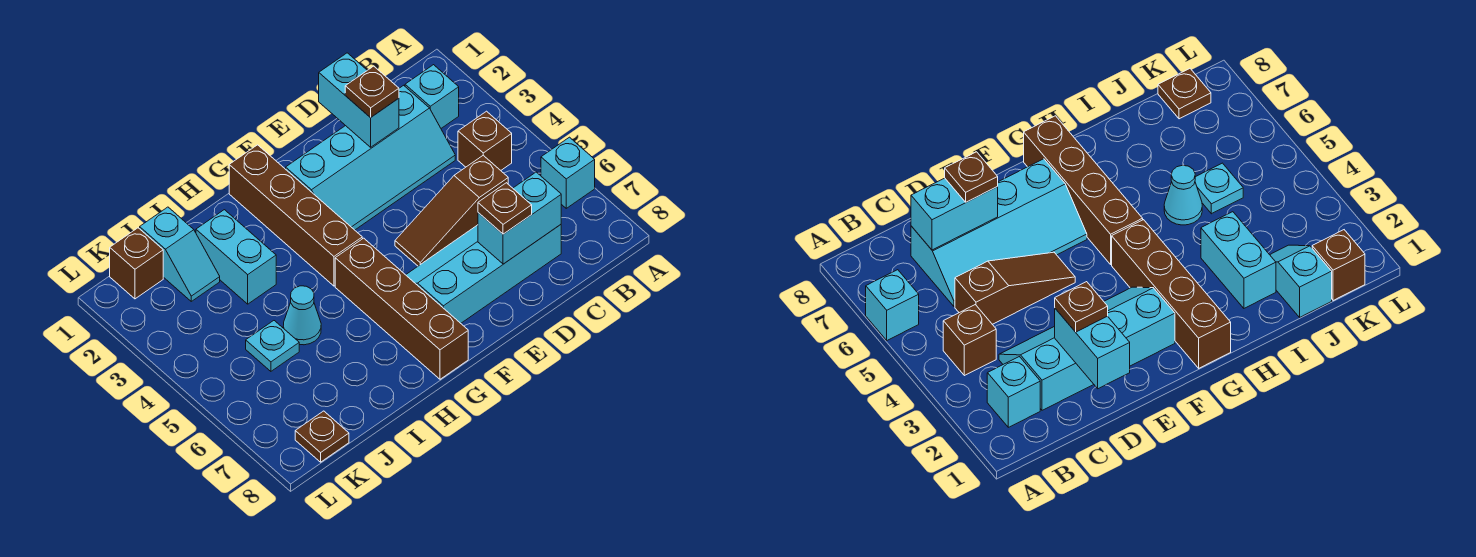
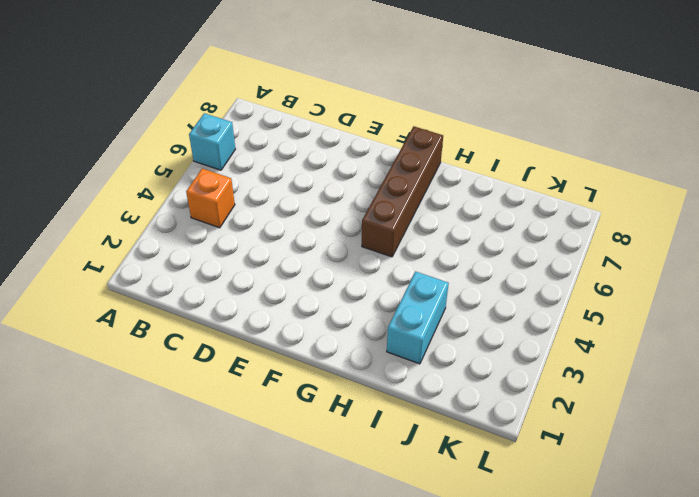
orange 1x1 brick [186,169,235,228] -> brown 1x1 brick [458,111,512,170]
none -> cyan 1x1 brick [405,65,459,128]
none -> cyan 2x4 slope [286,85,455,230]
none -> brown 1x3 slope [395,155,508,266]

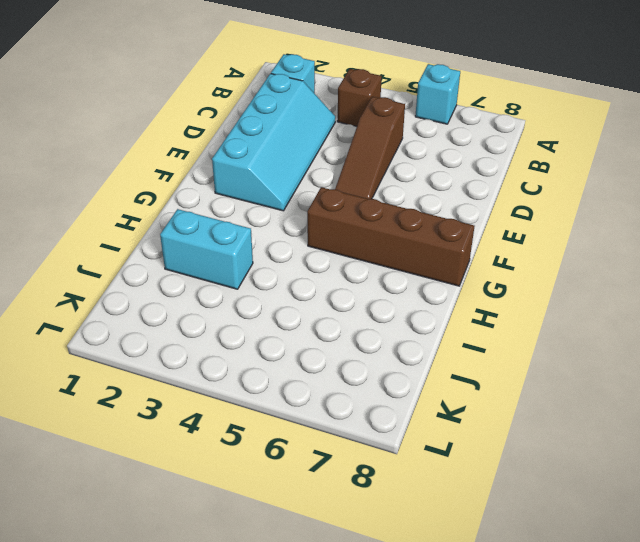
none -> cyan 2x4 slope [406,225,561,323]
none -> brown 1x4 brick [229,145,362,286]
none -> cyan 1x1 cone [283,286,321,345]

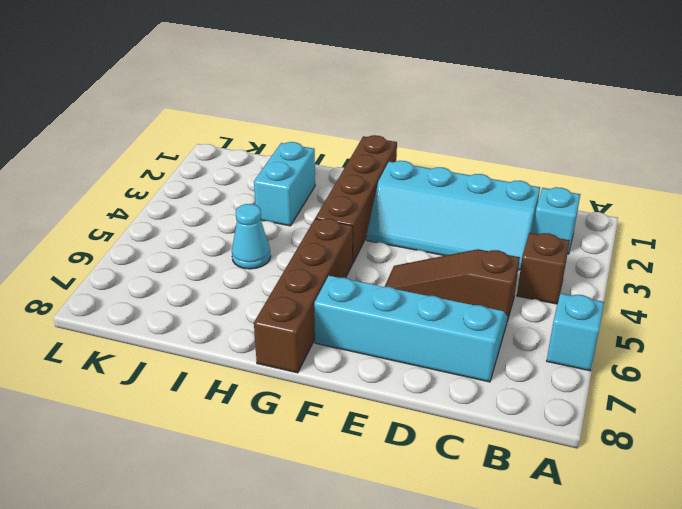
none -> cyan 1x2 slope [140,207,220,301]
none -> cyan 1x1 plate [246,321,299,371]
none -> brown 1x1 brick [110,228,163,299]

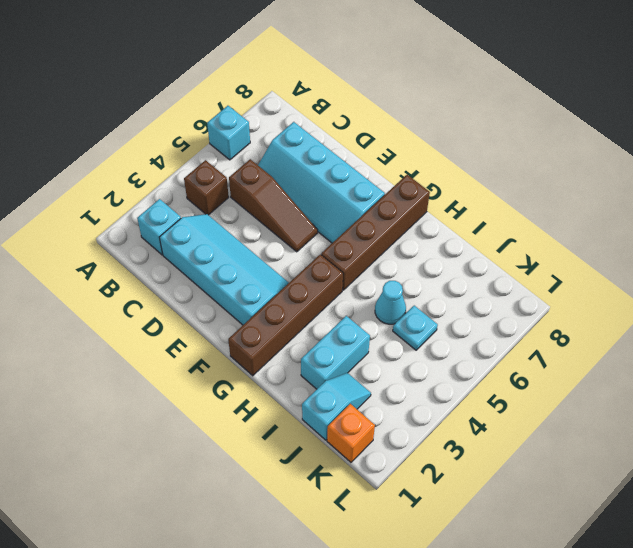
orange 1x1 brick [327,404,375,462] -> brown 1x1 brick [110,228,163,299]
none -> brown 1x1 plate [295,411,349,462]
none -> cyan 1x2 brick [478,172,561,264]
none -> cyan 1x2 brick [319,53,399,147]

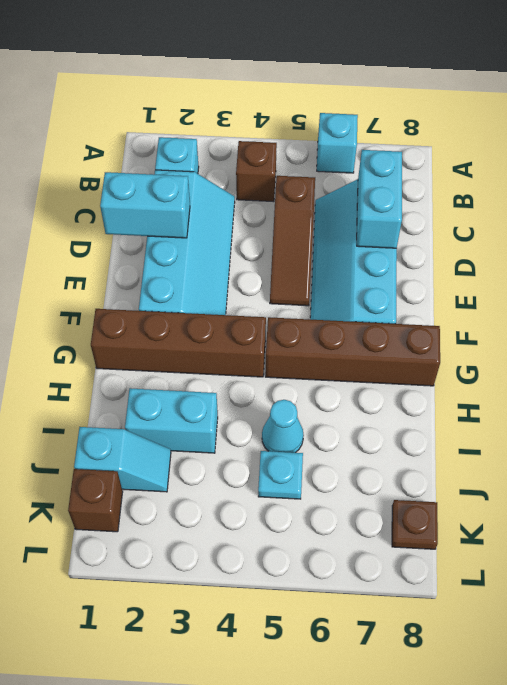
none -> brown 1x1 plate [345,66,399,118]
none -> brown 1x1 plate [478,183,532,234]

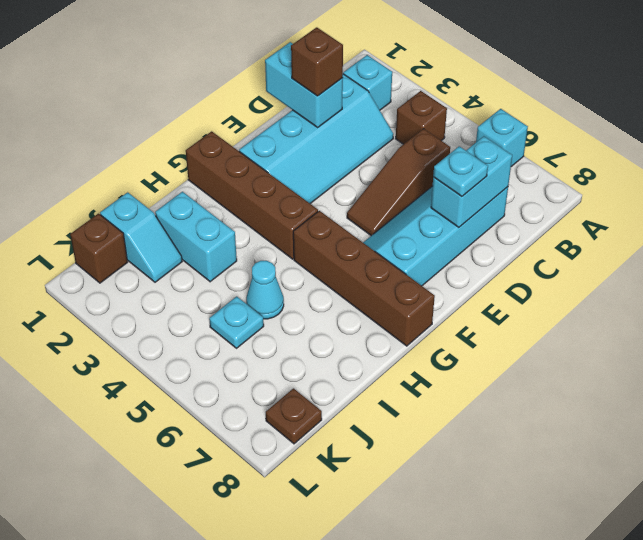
brown 1x1 brick [291,27,343,96] -> brown 1x1 plate [345,66,399,118]
cyan 1x1 plate [433,146,488,196] -> brown 1x1 plate [478,183,532,234]

